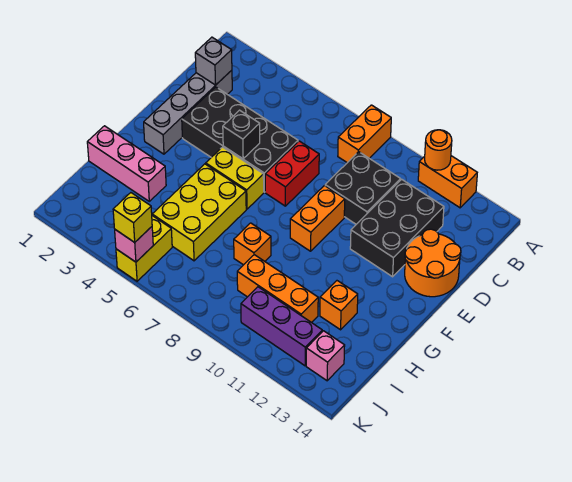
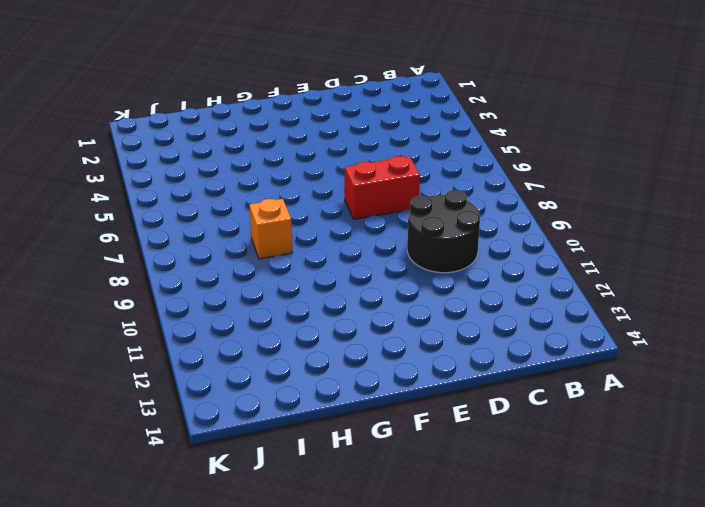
black 2x2 round brick [407,190,480,273] -> black 2x2 brick [325,152,400,224]
none -> orange 1x2 brick [338,105,391,163]
none -> orange 1x2 brick [418,156,477,208]
none -> grey 1x4 brick [144,70,232,154]

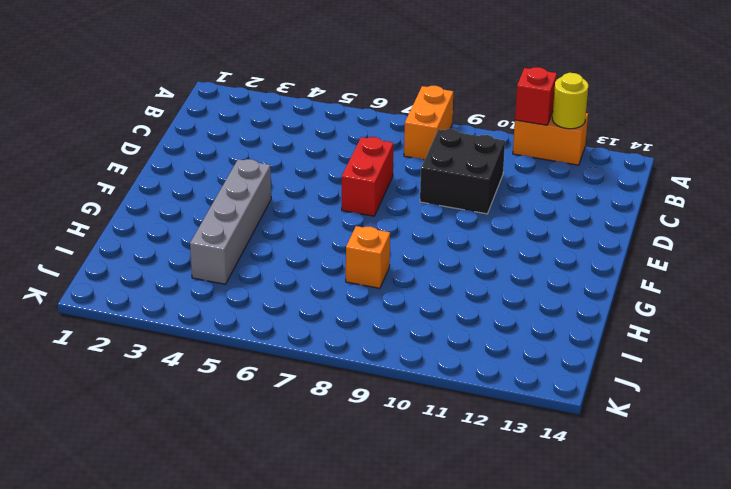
red 1x1 brick [515,67,557,125] -> orange 1x1 round brick [425,130,452,170]
yellow 1x1 round brick [552,73,588,129] -> none
grey 1x4 brick [190,159,271,284] -> grey 1x4 brick moved to [144,70,232,154]
none -> black 2x3 brick [350,179,444,277]
none -> black 2x4 brick [182,87,298,192]
none -> orange 2x2 round brick [405,229,461,297]

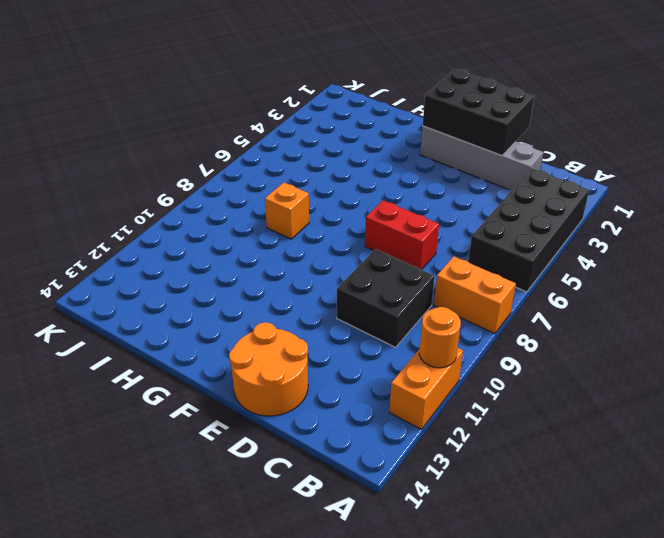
black 2x4 brick [468,168,589,292] -> black 2x4 brick moved to [182,87,298,192]
black 2x3 brick [423,69,534,156] -> black 2x3 brick moved to [350,179,444,277]
none -> orange 1x2 brick [290,186,345,251]
none -> yellow 1x2 brick [206,147,264,209]
none -> yellow 2x3 brick [152,164,246,261]

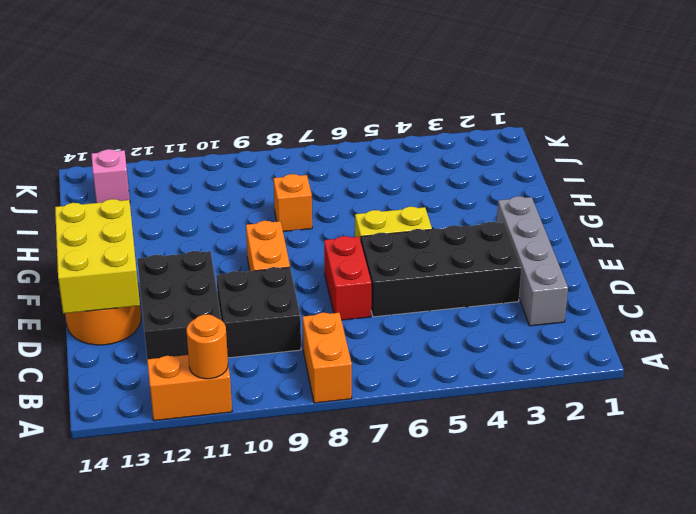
yellow 2x3 brick [55,199,140,314] -> yellow 2x3 brick moved to [152,164,246,261]
none -> pink 1x3 brick [87,126,166,201]
none -> orange 1x1 brick [320,281,358,330]
none -> orange 1x3 brick [237,255,318,323]

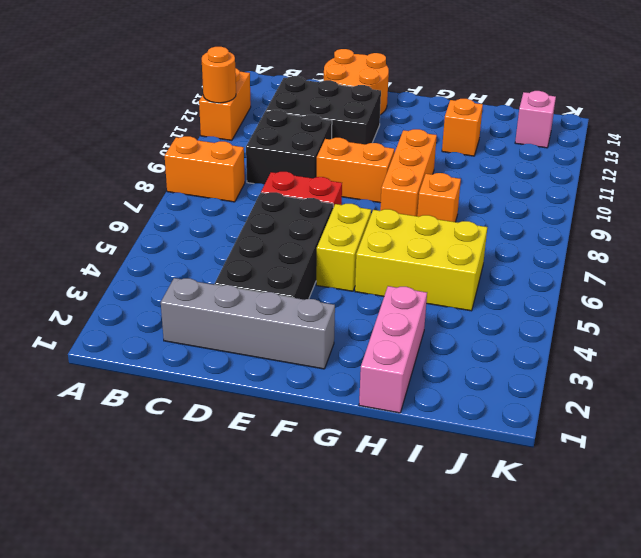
orange 1x3 brick [380,129,437,216] -> orange 1x3 brick moved to [237,255,318,323]
none -> yellow 1x2 brick [116,216,172,281]
none -> purple 1x3 brick [241,287,322,366]
none -> grey 1x1 brick [195,37,232,85]

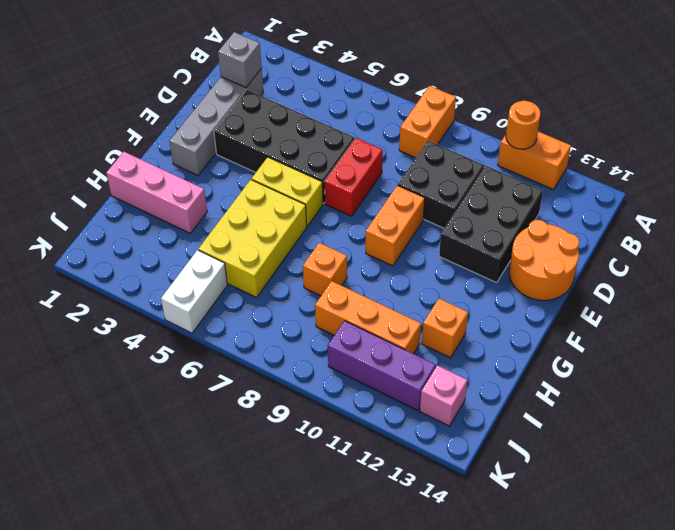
white 1x2 brick [161,250,227,333] -> yellow 1x2 brick [116,216,172,281]
none -> black 1x1 brick [223,110,260,159]
none -> pink 1x1 brick [115,227,153,262]
none -> yellow 1x1 brick [113,193,152,242]

